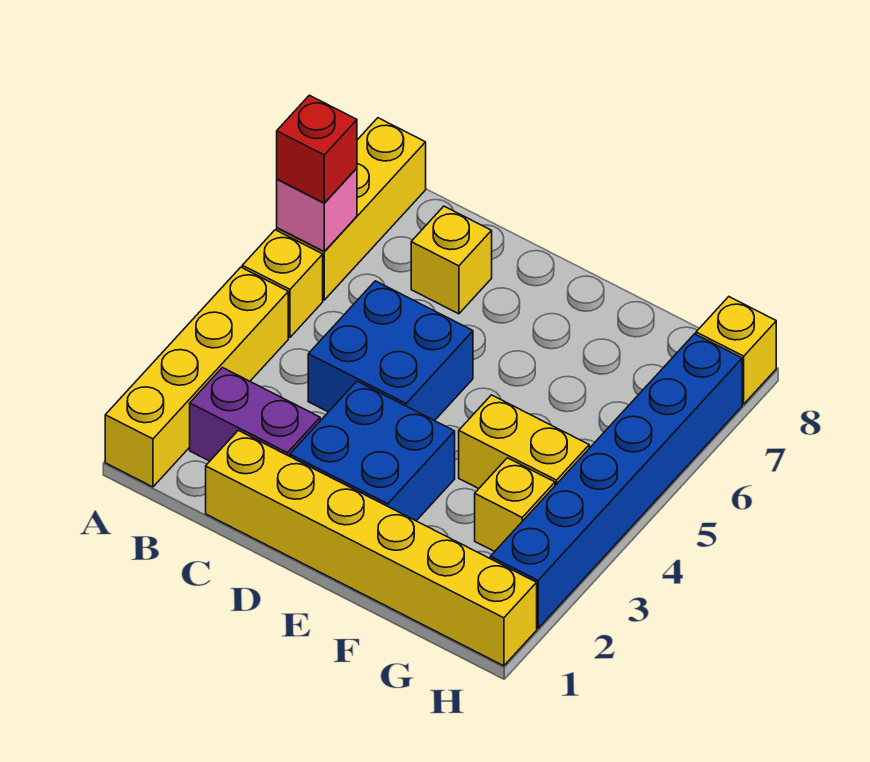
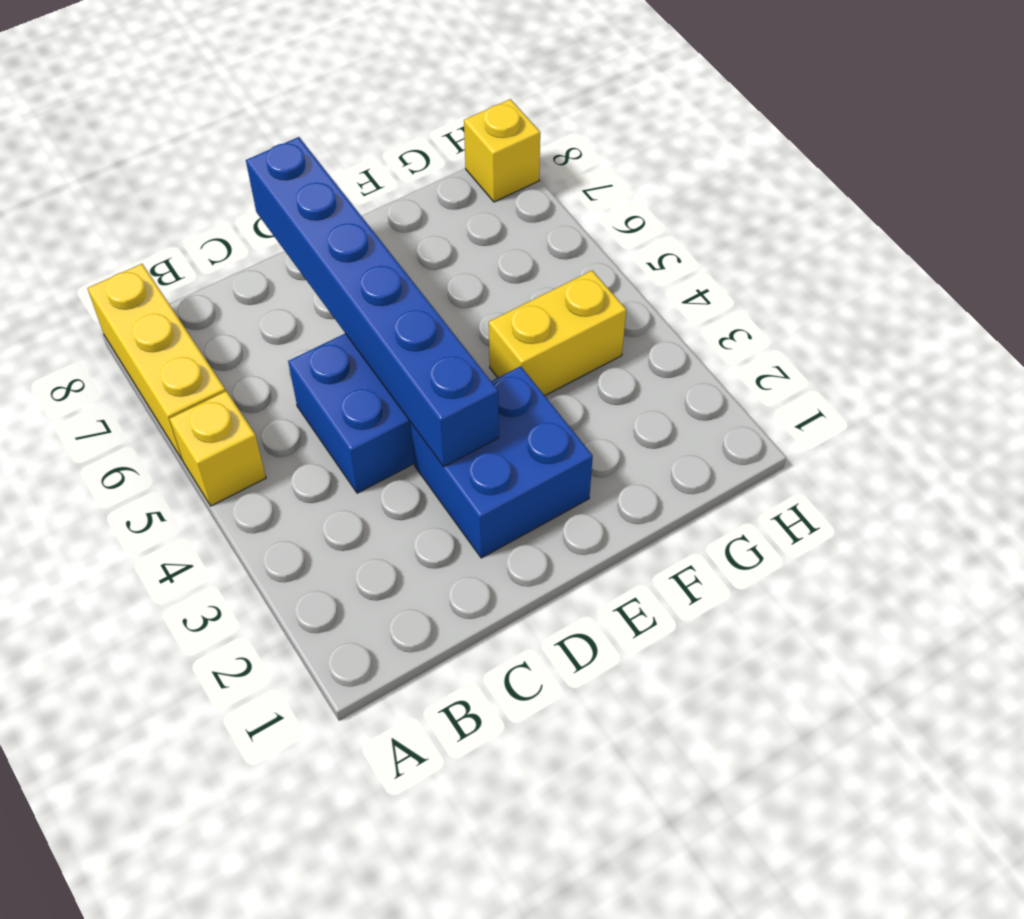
blue 1x6 brick [246,137,499,467] -> blue 1x6 brick moved to [490,334,742,628]
none -> yellow 1x4 brick [105,267,288,487]
none -> purple 1x2 brick [190,368,320,461]
none -> yellow 1x6 brick [206,430,537,666]

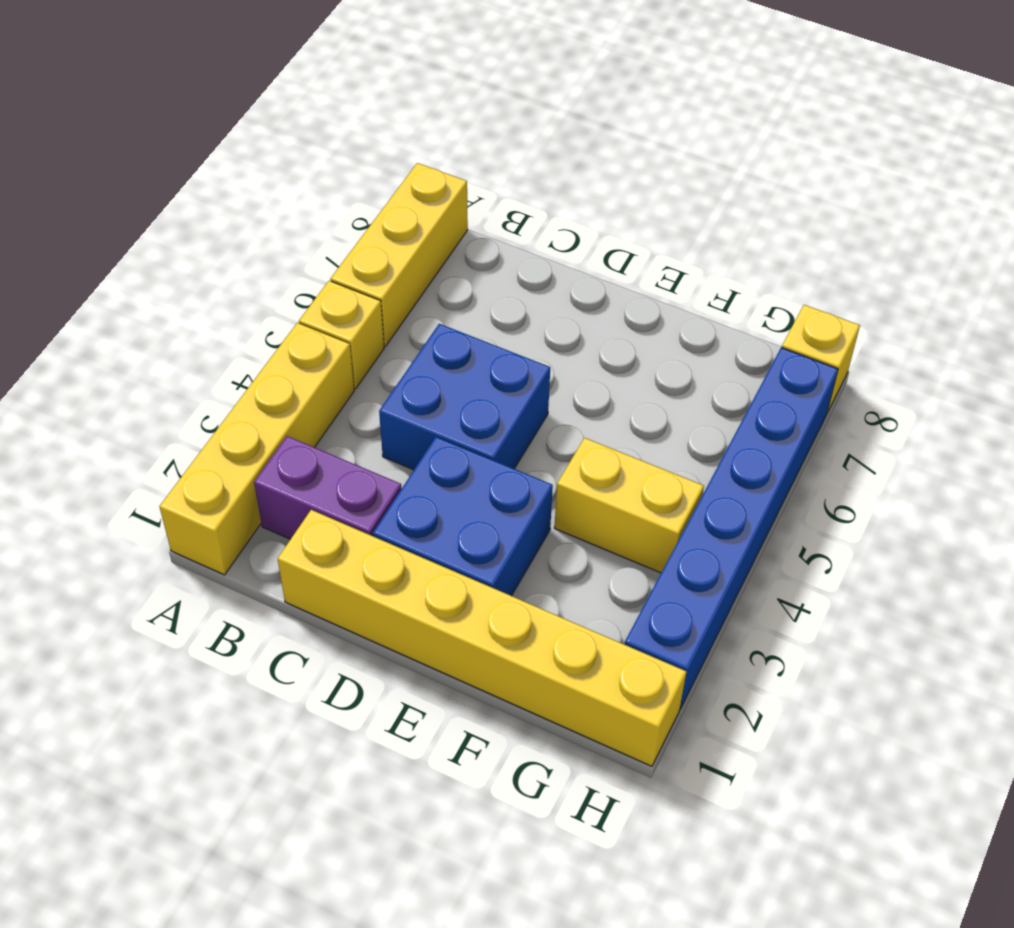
none -> yellow 1x1 brick [411,206,492,314]
none -> yellow 1x1 brick [475,458,555,552]
none -> pink 1x1 brick [277,168,357,252]

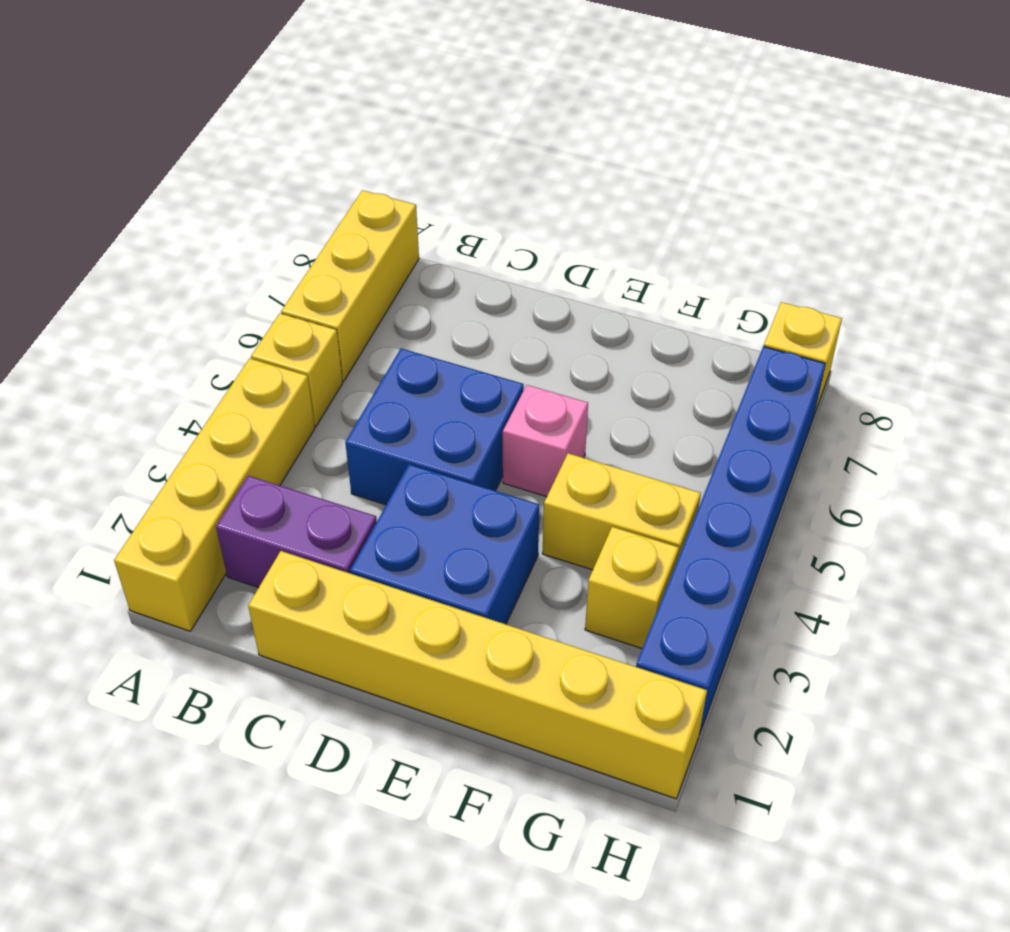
pink 1x1 brick [503,385,588,497] -> pink 1x1 brick moved to [277,168,357,252]
none -> yellow 1x1 brick [411,206,492,314]
none -> red 1x1 brick [277,95,357,203]

